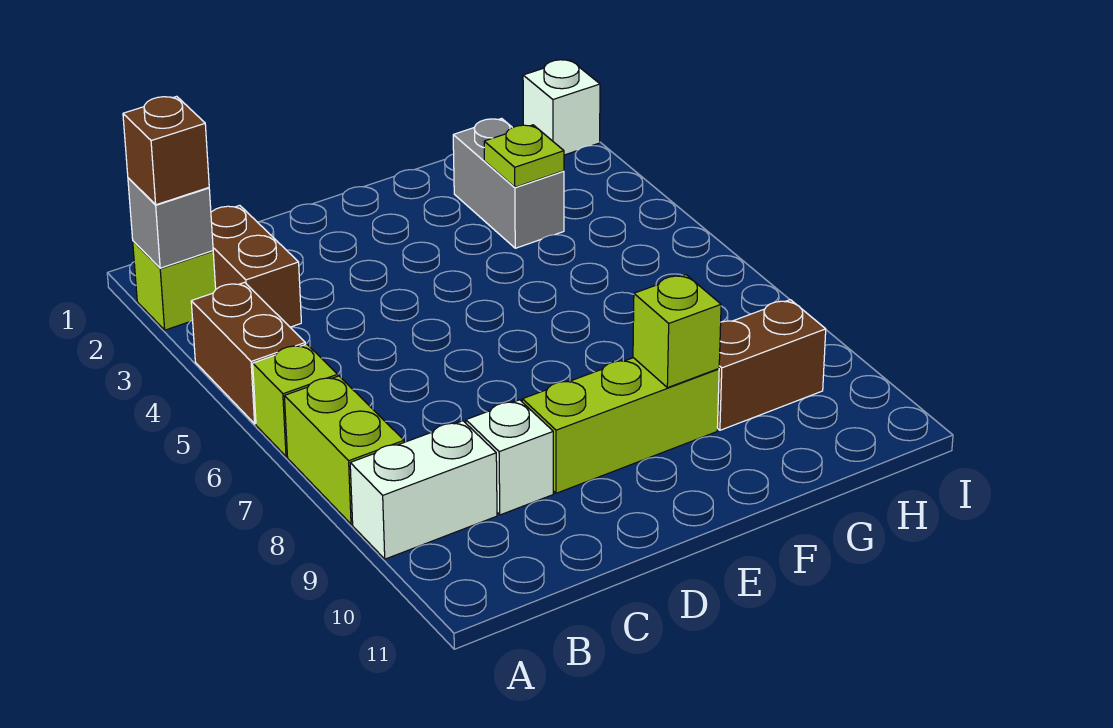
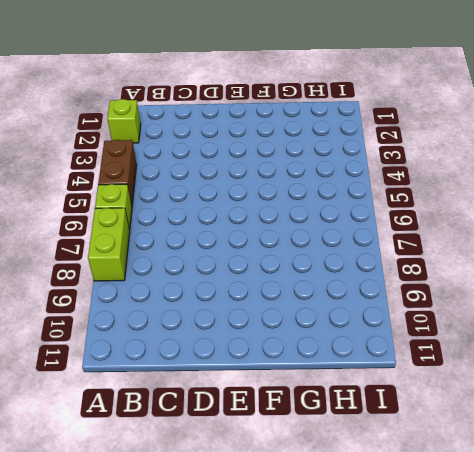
none -> white 1x2 brick [350,421,497,559]
none -> brown 1x2 brick [211,205,301,327]
none -> white 1x1 brick [466,400,553,515]

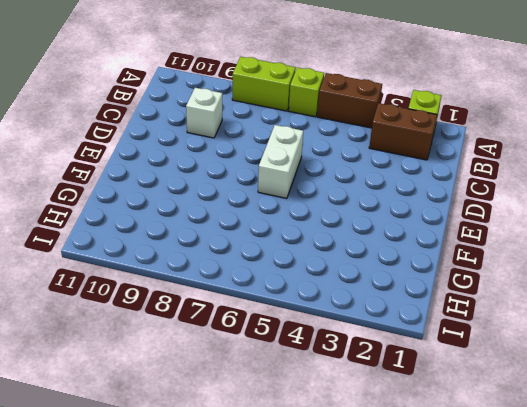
white 1x2 brick [258,125,303,199] -> white 1x2 brick moved to [350,421,497,559]
none -> lime 1x3 brick [522,358,719,493]
none -> grey 1x2 brick [453,119,564,248]
none -> brown 1x2 brick [717,300,826,430]

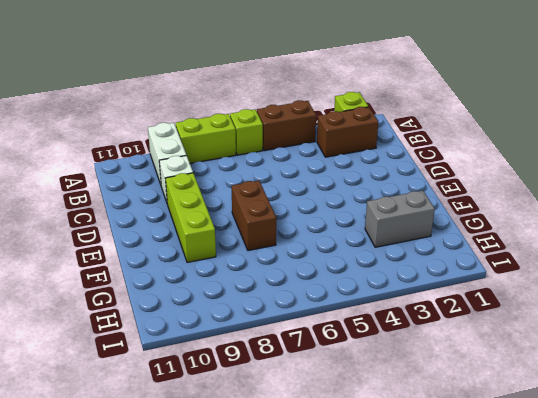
brown 1x2 brick [231,181,276,251] -> brown 1x2 brick moved to [717,300,826,430]
none -> white 1x1 brick [523,60,600,155]
none -> grey 1x1 brick [128,178,213,268]
none -> lime 1x1 brick [633,275,721,388]

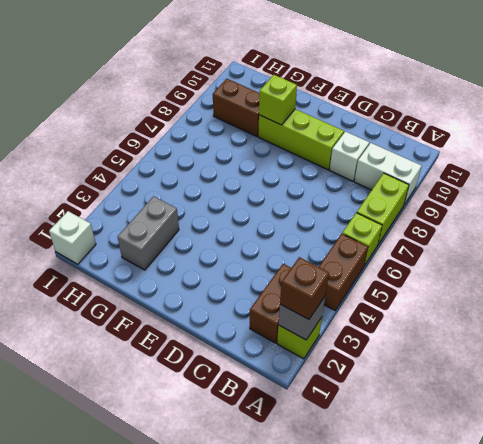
none -> lime 1x1 plate [484,125,564,187]

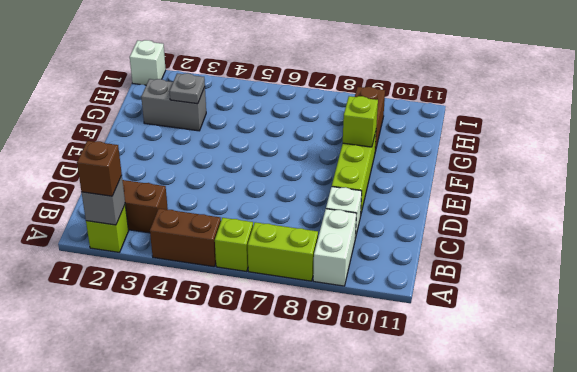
grey 1x1 plate [169,73,205,104] -> lime 1x1 plate [484,125,564,187]

